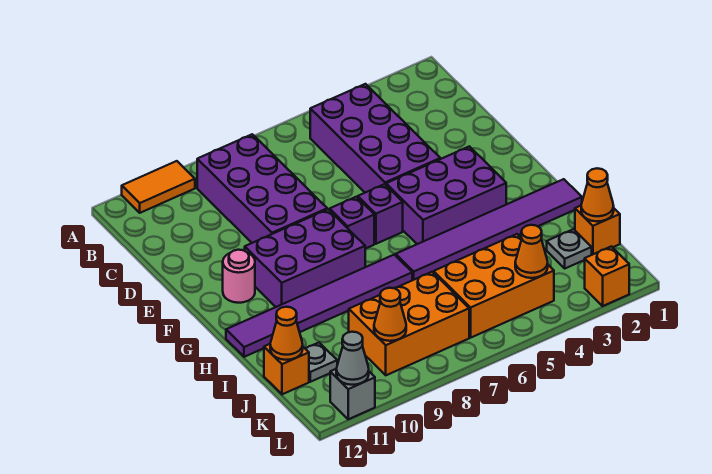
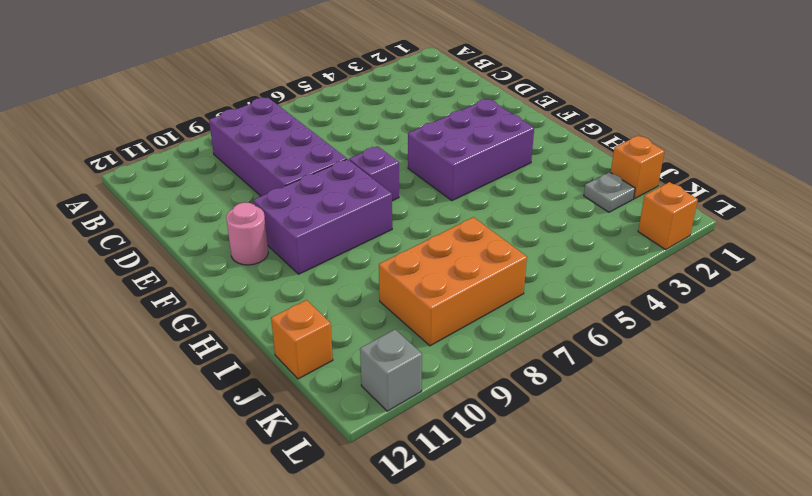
none -> orange 1x2 tile [122,161,195,213]
none -> purple 2x4 brick [310,84,440,193]
none -> purple 1x1 brick [358,184,403,244]

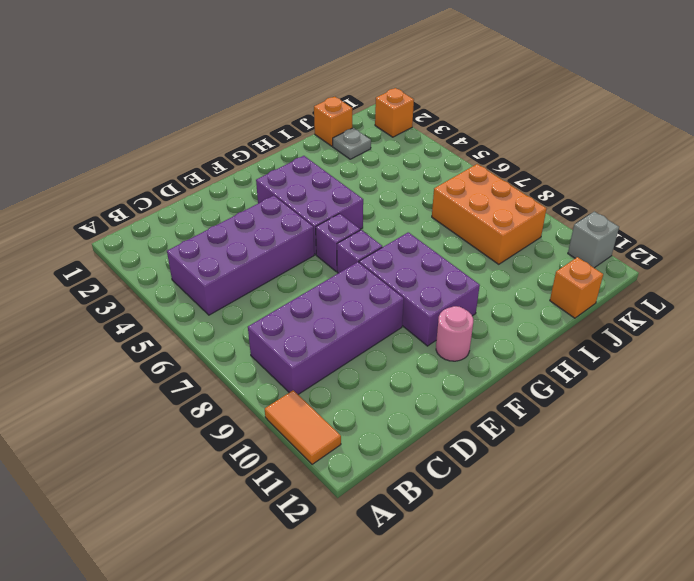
none -> purple 1x6 tile [396,179,582,280]
none -> purple 1x6 tile [226,255,412,357]
none -> orange 2x3 brick [434,234,554,337]

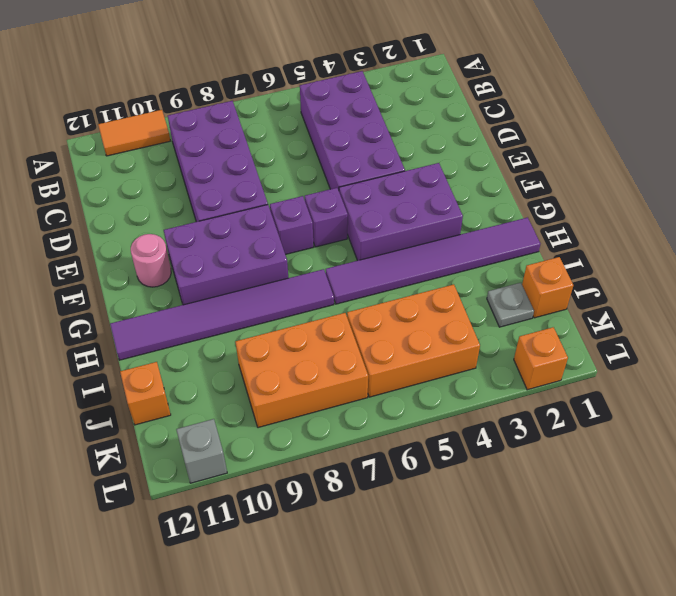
none -> grey 1x1 plate [306,343,337,382]
none -> orange 1x1 cone [581,168,614,221]
none -> orange 1x1 cone [270,307,303,360]

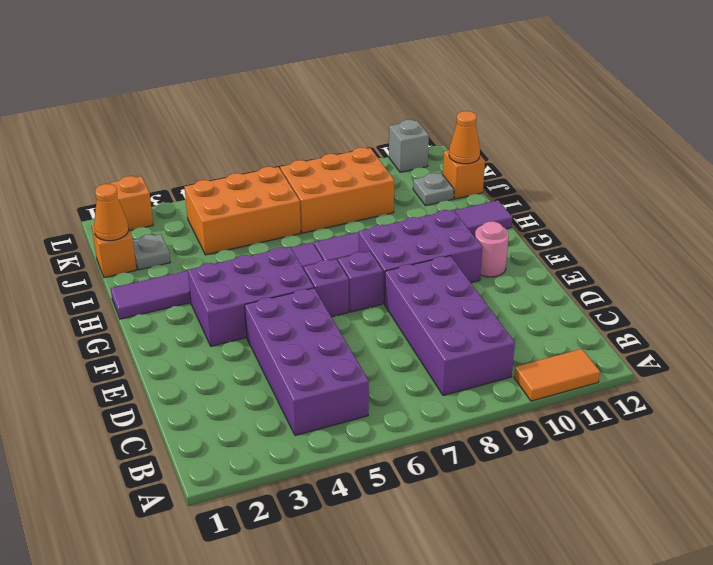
none -> orange 1x1 cone [515,225,548,278]
none -> orange 1x1 cone [374,288,406,341]
none -> grey 1x1 cone [336,332,369,385]

